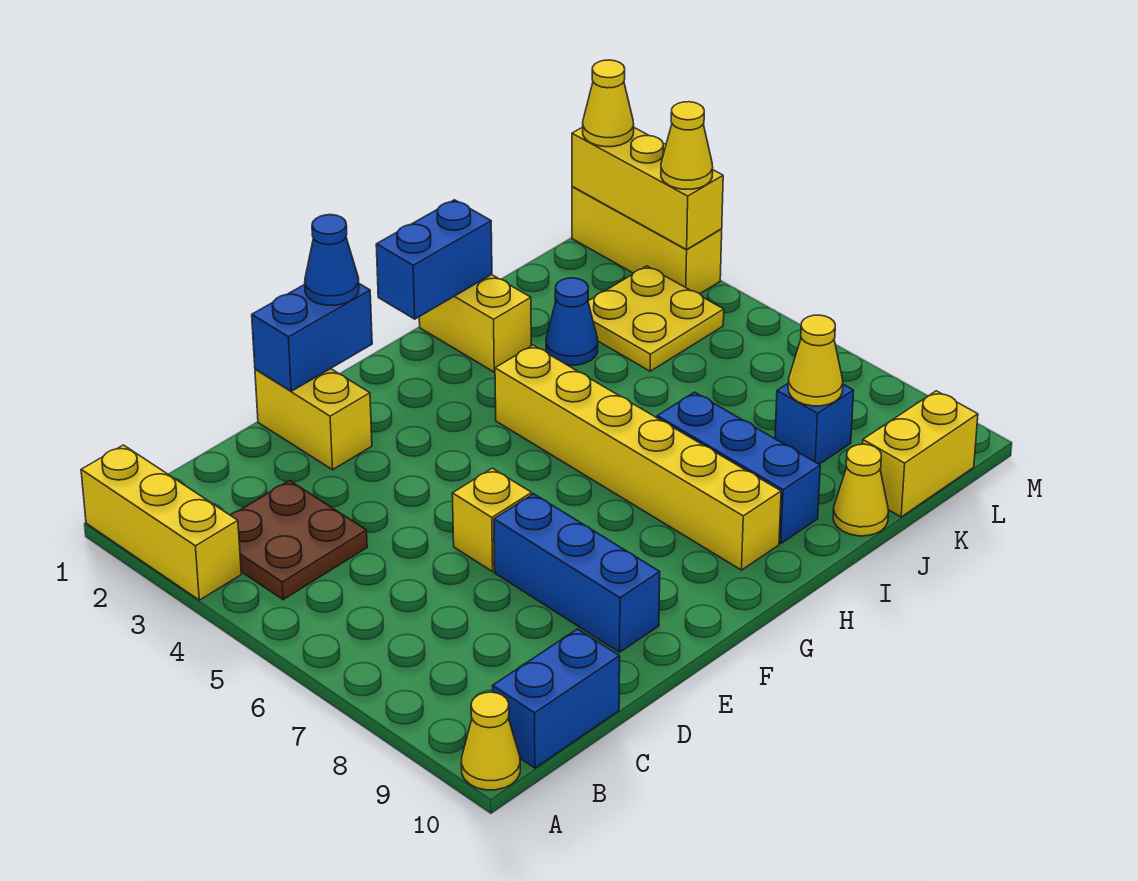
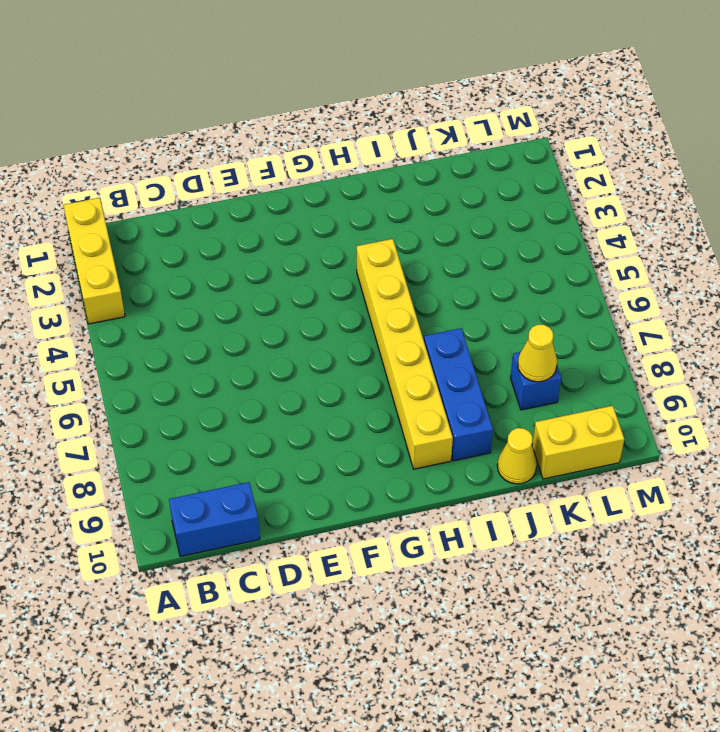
none -> yellow 1x1 cone [461,692,520,790]
none -> brown 2x2 plate [231,481,367,600]
none -> yellow 1x2 brick [255,369,372,470]

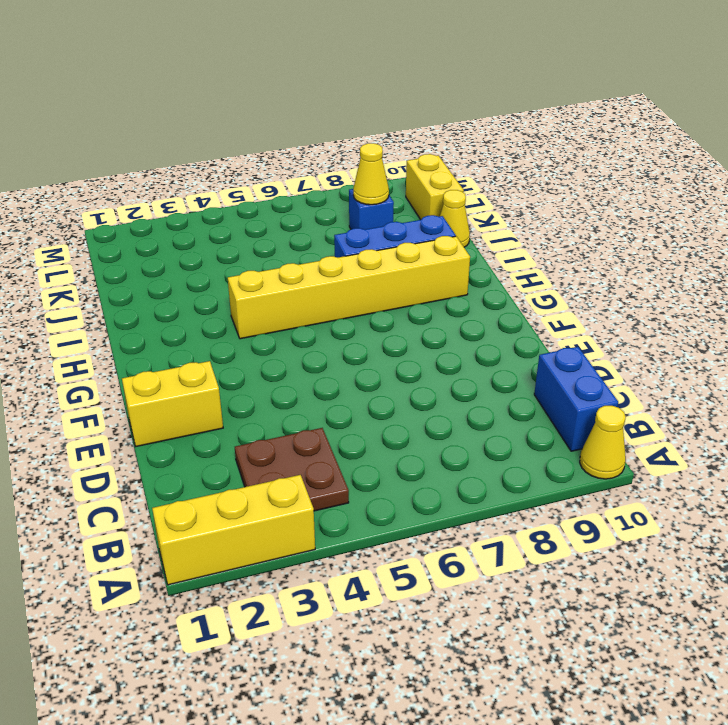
none -> yellow 1x1 brick [452,468,532,572]
none -> blue 1x3 brick [494,494,660,652]
none -> yellow 1x2 brick [419,275,531,372]

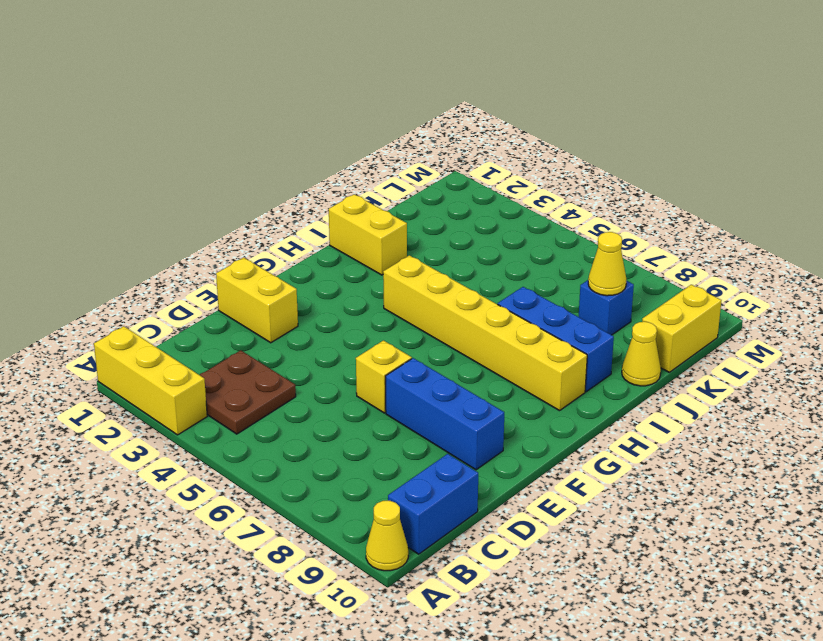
none -> blue 1x1 cone [546,278,598,365]
none -> yellow 2x2 plate [588,266,724,371]
none -> yellow 1x3 brick [572,187,722,294]

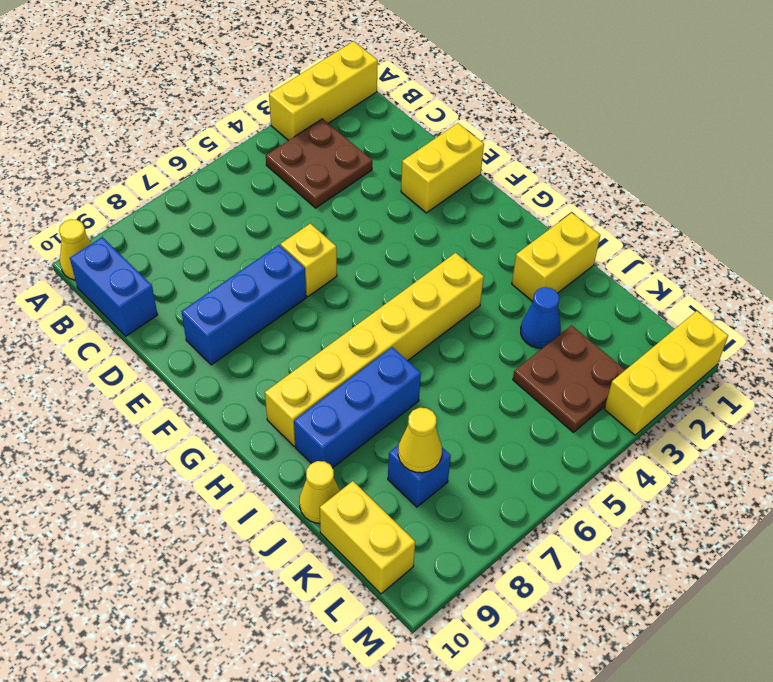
brown 2x2 plate [513,325,625,432] -> yellow 2x2 plate [588,266,724,371]
none -> blue 1x2 brick [252,284,372,391]
none -> blue 1x2 brick [376,200,492,319]
none -> yellow 1x3 brick [572,127,723,249]

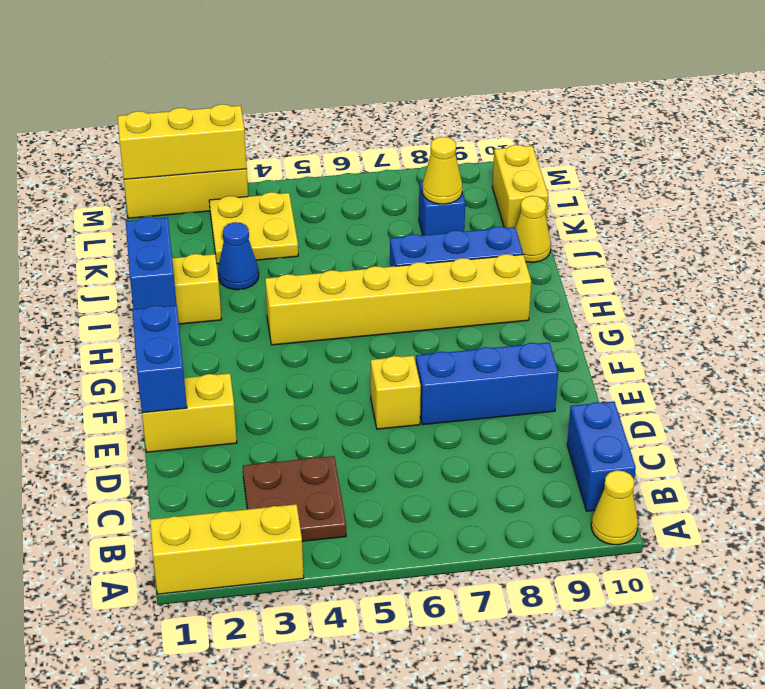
none -> blue 1x1 cone [305,215,359,305]
none -> yellow 1x1 cone [583,60,634,147]
none -> yellow 1x1 cone [661,102,713,189]

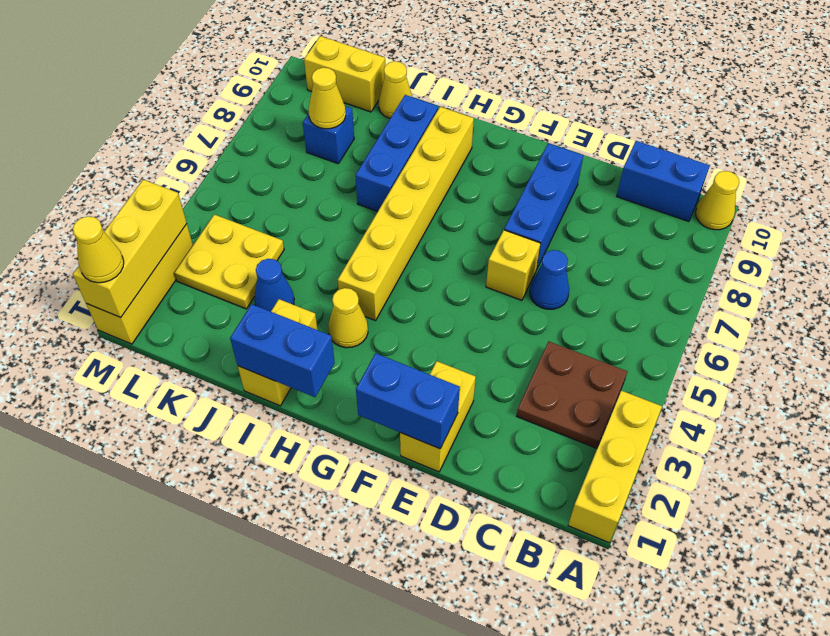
blue 1x1 cone [530,250,569,309] -> blue 1x1 cone moved to [305,215,359,305]
yellow 1x1 cone [328,288,368,348] -> yellow 1x1 cone moved to [661,102,713,189]

